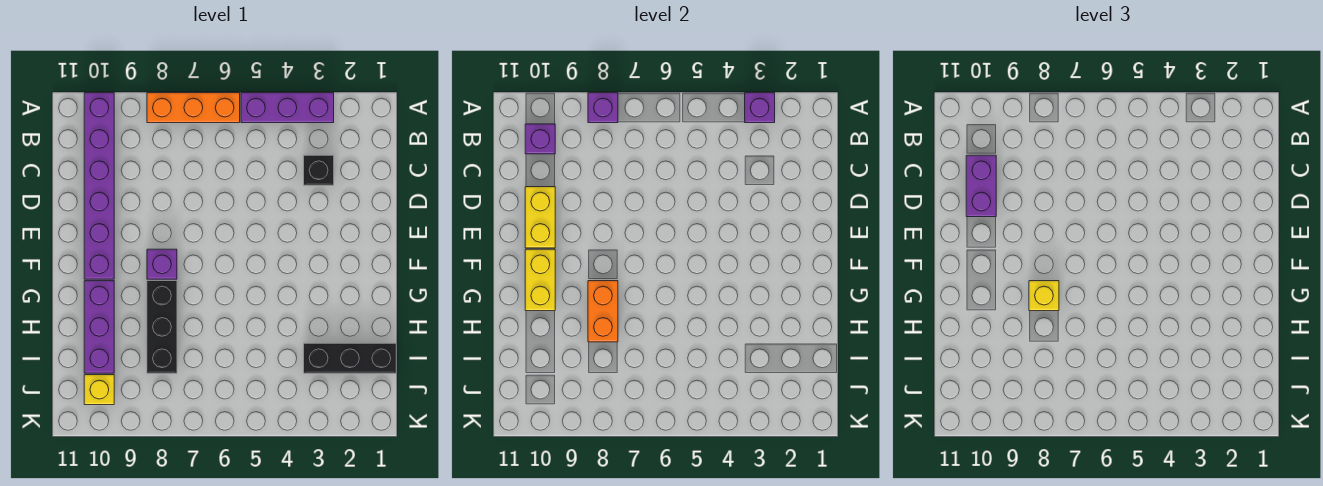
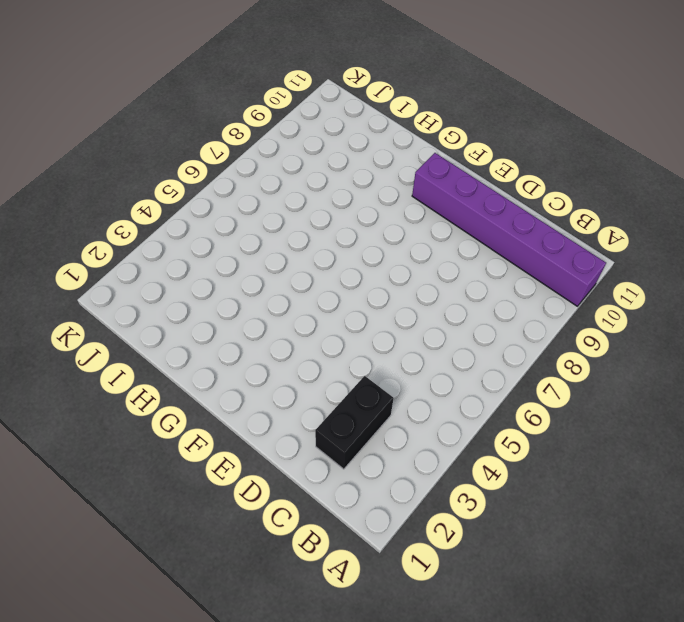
black 1x2 brick [315,376,394,469] -> black 1x1 brick [304,155,334,185]
none -> purple 1x3 brick [241,93,334,123]
none -> orange 1x3 brick [147,93,240,123]
none -> purple 1x1 brick [147,249,177,279]

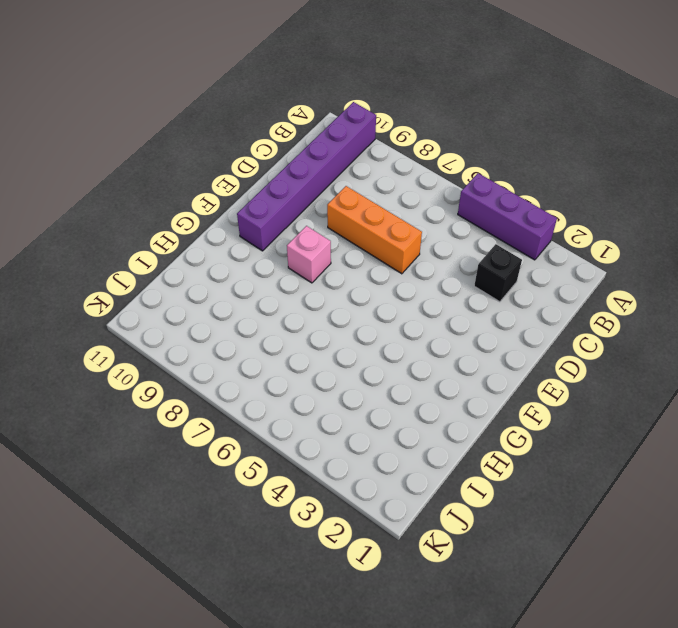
orange 1x3 brick [327,186,422,274] -> orange 1x3 brick moved to [147,93,240,123]
pink 1x1 brick [287,226,331,283] -> purple 1x1 brick [147,249,177,279]
none -> black 1x3 brick [147,281,177,373]
none -> purple 1x3 brick [84,281,114,373]
none -> black 1x3 brick [304,343,396,373]

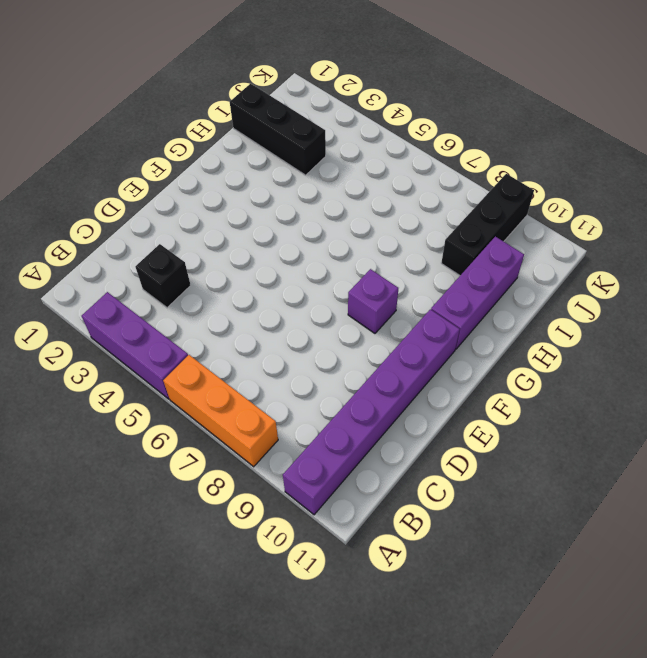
black 1x3 brick [441,174,534,275] -> black 1x3 brick moved to [147,281,177,373]
none -> yellow 1x1 brick [84,375,114,405]
none -> purple 1x1 brick [745,93,775,123]
none -> purple 1x1 brick [588,93,618,123]

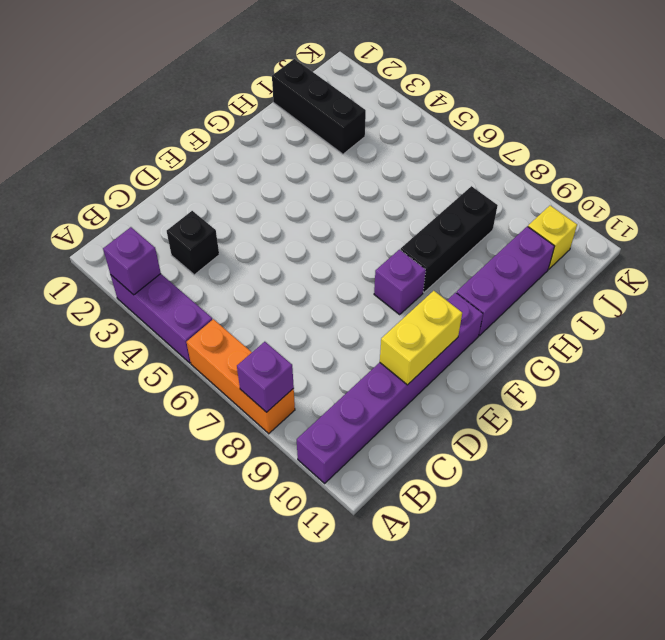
none -> purple 1x1 brick [525,124,555,154]
none -> yellow 1x2 brick [525,249,555,311]
none -> orange 1x2 brick [588,281,618,342]

